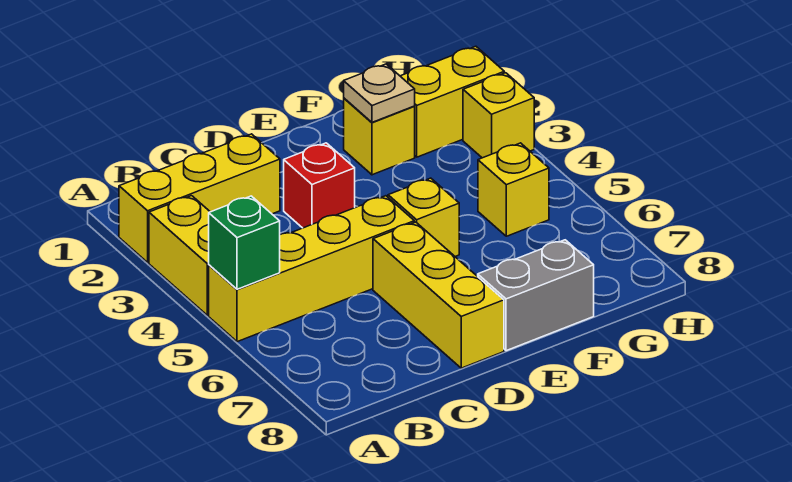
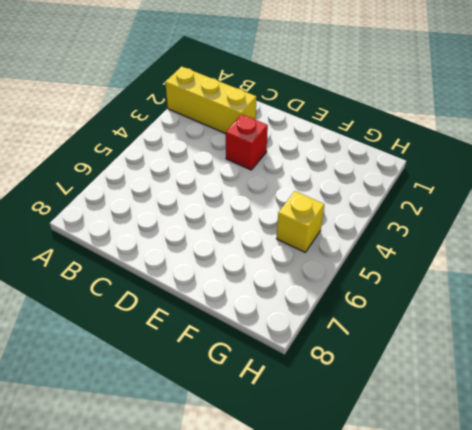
none -> yellow 1x2 brick [149,196,210,315]
none -> yellow 1x4 brick [209,196,414,342]
none -> yellow 1x3 brick [373,222,504,368]

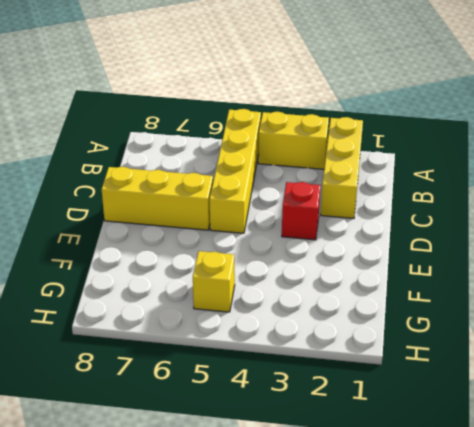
none -> yellow 1x1 brick [388,178,459,256]
none -> grey 1x2 brick [478,240,594,351]
none -> yellow 1x1 brick [344,98,415,175]

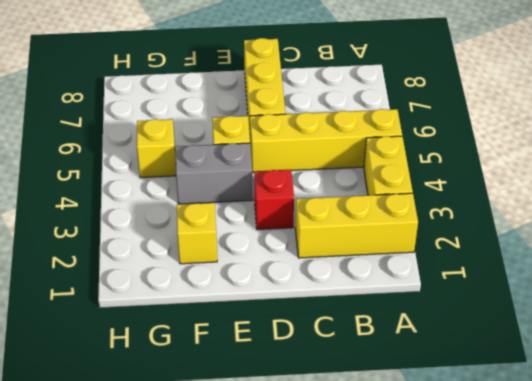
grey 1x2 brick [175,143,253,204] -> grey 1x2 brick moved to [478,240,594,351]
none -> yellow 1x2 brick [401,46,504,157]
none -> yellow 1x1 brick [463,73,534,158]
none -> green 1x1 brick [209,196,280,289]

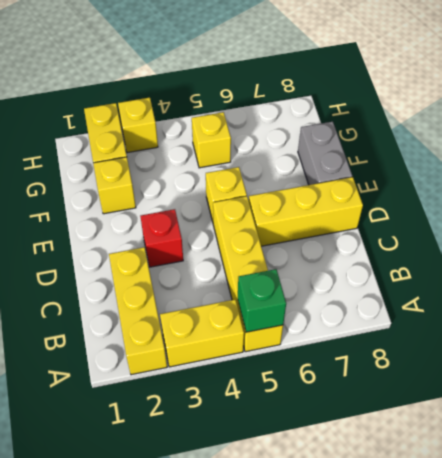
none -> tan 1x1 plate [344,64,415,122]

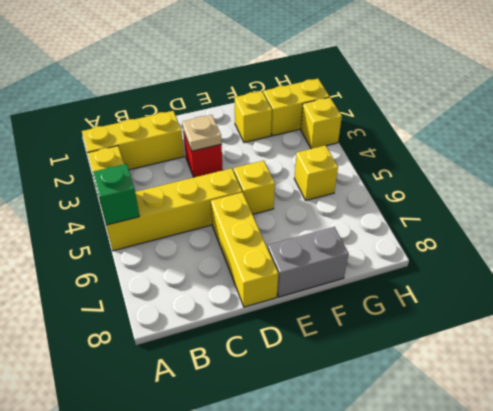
tan 1x1 plate [182,115,221,151] -> tan 1x1 plate moved to [344,64,415,122]

